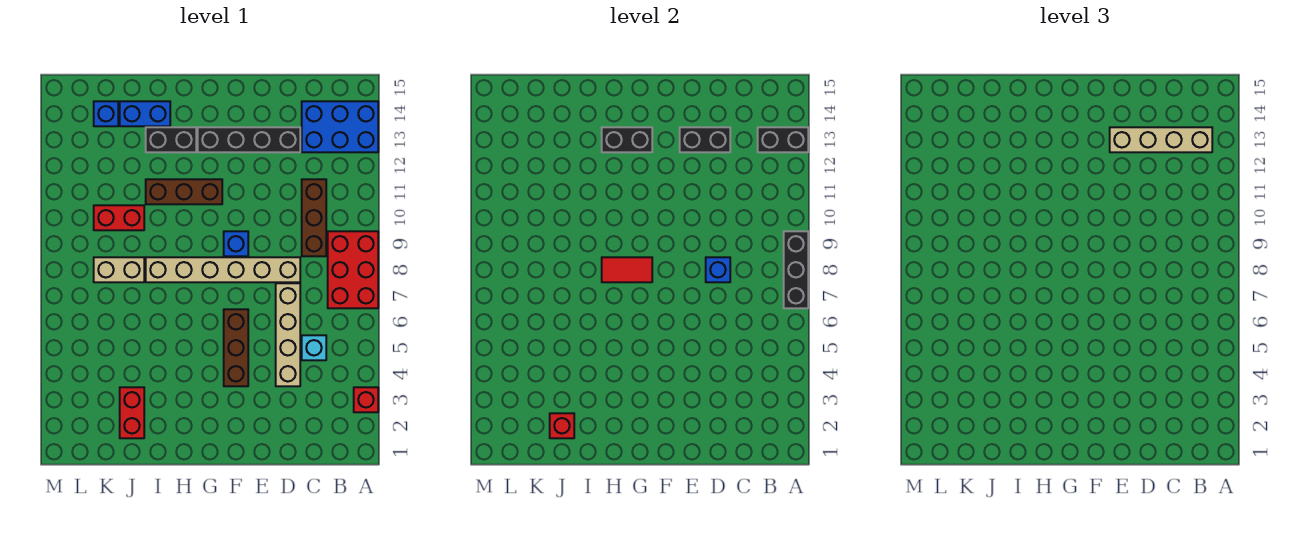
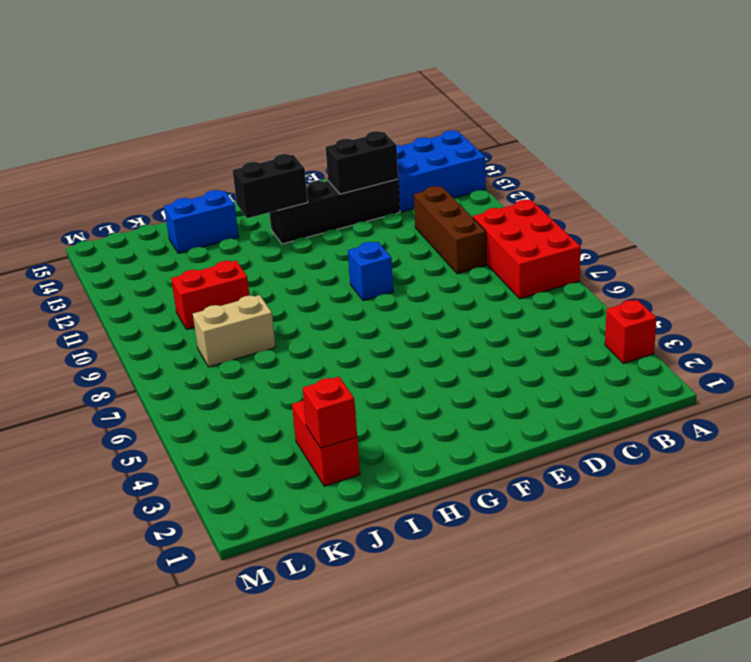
none -> cyan 1x1 brick [302,335,326,360]
none -> tan 1x4 brick [276,283,300,386]
none -> tan 1x6 brick [146,257,300,282]

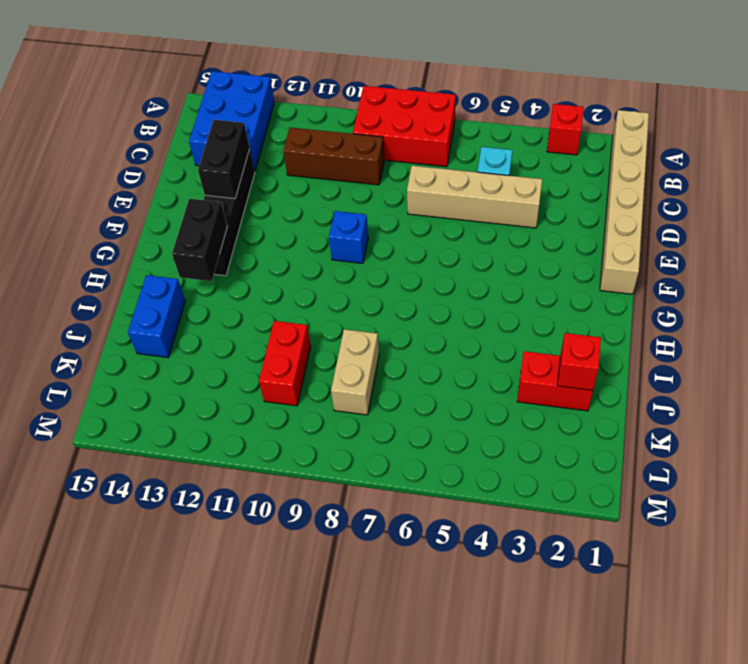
tan 1x6 brick [600,110,649,294] -> tan 1x6 brick moved to [146,257,300,282]
none -> brown 1x3 brick [224,309,248,386]
none -> brown 1x3 brick [146,179,222,204]
none -> black 1x2 brick [146,127,196,152]

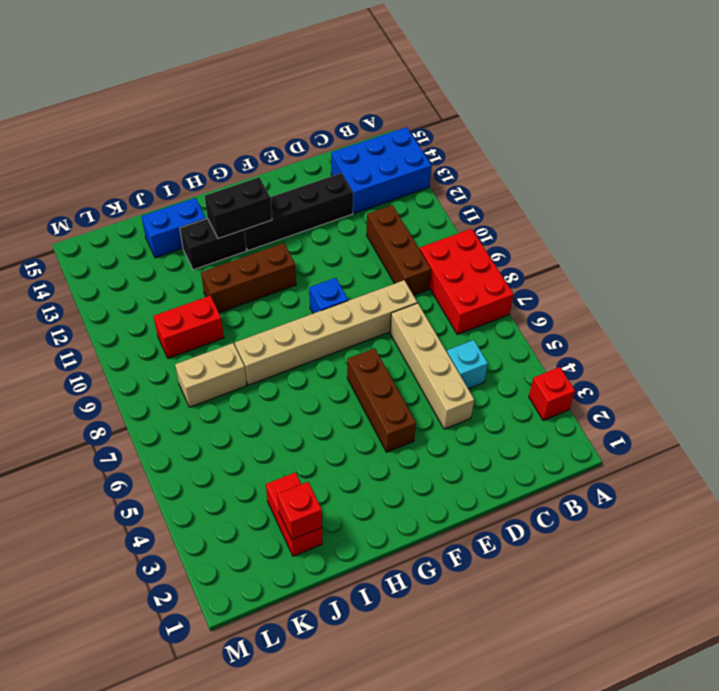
none -> blue 1x1 brick [94,101,118,126]
none -> black 1x3 brick [784,231,808,308]
none -> black 1x2 brick [758,127,808,152]

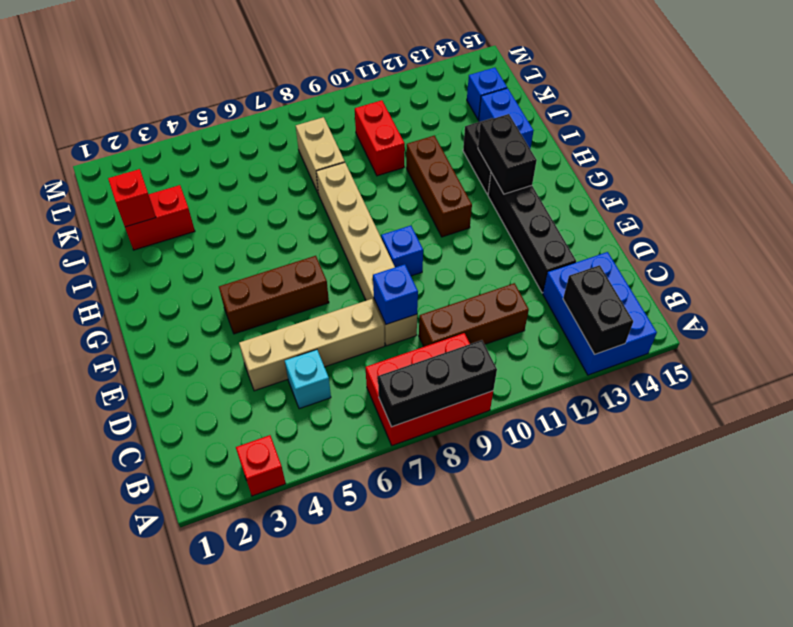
none -> black 1x2 brick [680,127,730,152]
none -> red 1x2 tile [602,257,652,282]
none -> tan 1x4 brick [1110,127,1212,152]

